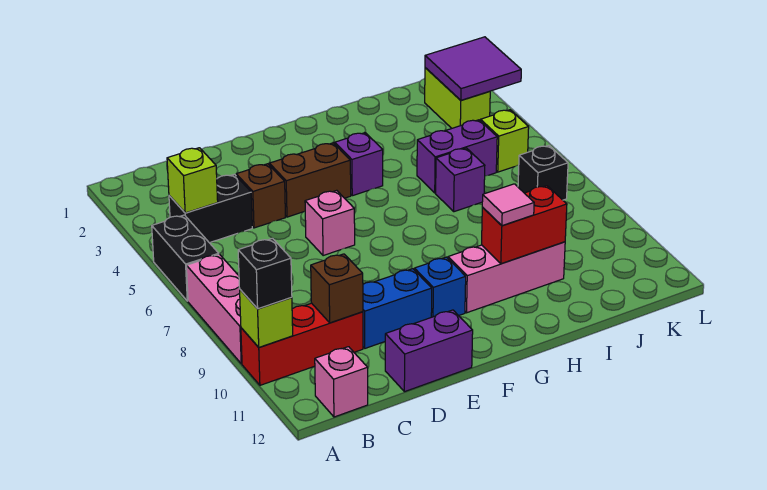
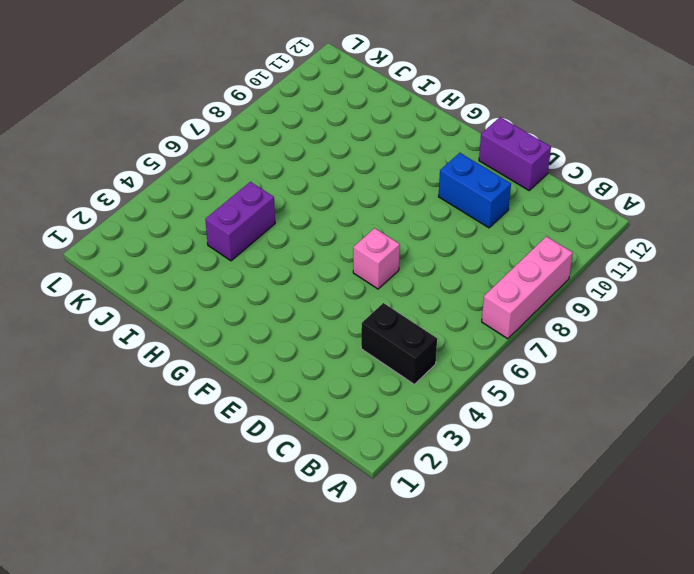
purple 1x2 brick [205,182,275,261] -> purple 1x2 brick turned to [417,120,497,193]
none -> black 1x2 brick [152,215,219,301]
none -> red 1x3 brick [241,303,363,385]
none -> pink 1x1 brick [315,347,368,417]

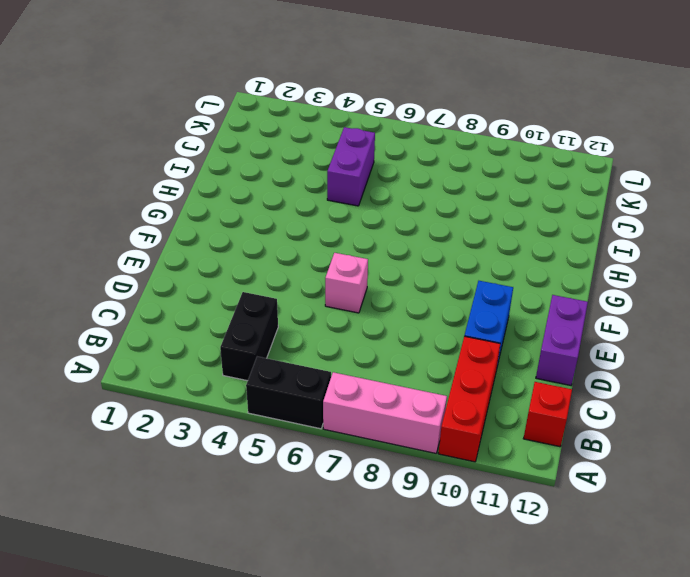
red 1x1 brick [523,382,572,447] -> pink 1x1 brick [315,347,368,417]
none -> brown 1x1 brick [236,164,285,228]
none -> brown 1x2 brick [269,143,351,217]
none -> blue 1x1 brick [414,257,466,317]

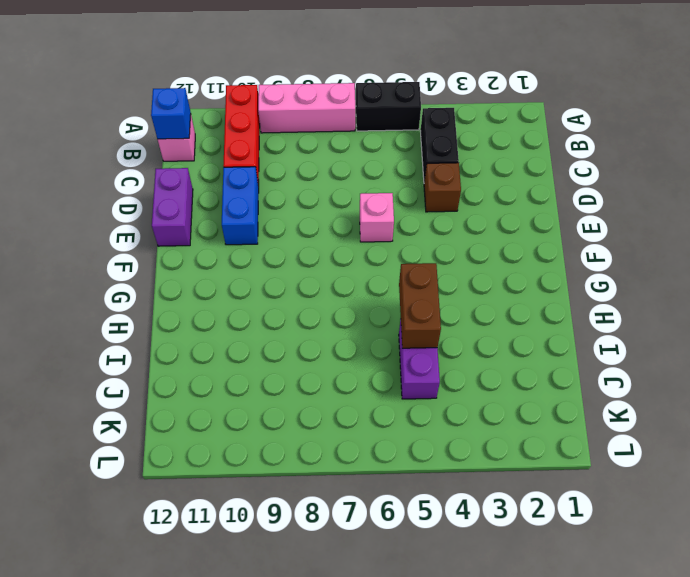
blue 1x1 brick [151,88,191,139] -> blue 1x1 brick moved to [414,257,466,317]
brown 1x2 brick [399,263,441,348] -> brown 1x2 brick moved to [269,143,351,217]
none -> purple 1x1 brick [335,133,383,196]
none -> pink 1x3 brick [448,242,565,313]
none -> purple 1x1 brick [436,148,485,212]

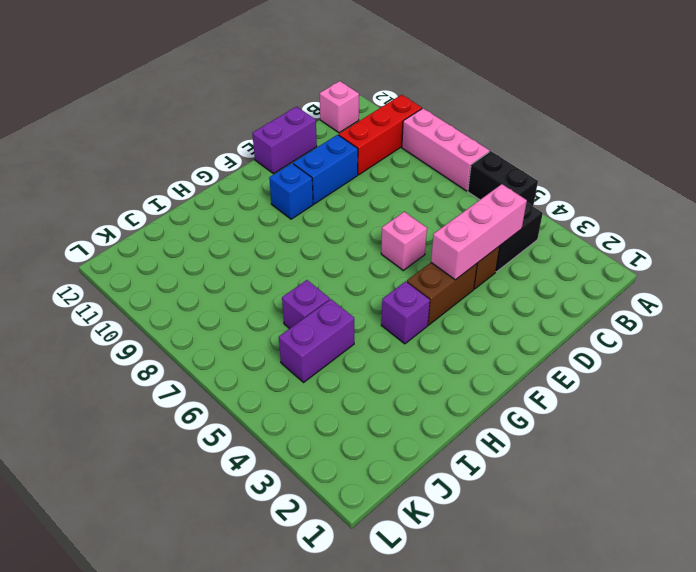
pink 1x3 brick [431,184,527,280] -> pink 1x3 brick moved to [448,242,565,313]
none -> lime 1x2 brick [425,68,490,128]
none -> lime 1x1 brick [481,110,529,172]
none -> black 1x1 brick [518,146,568,200]

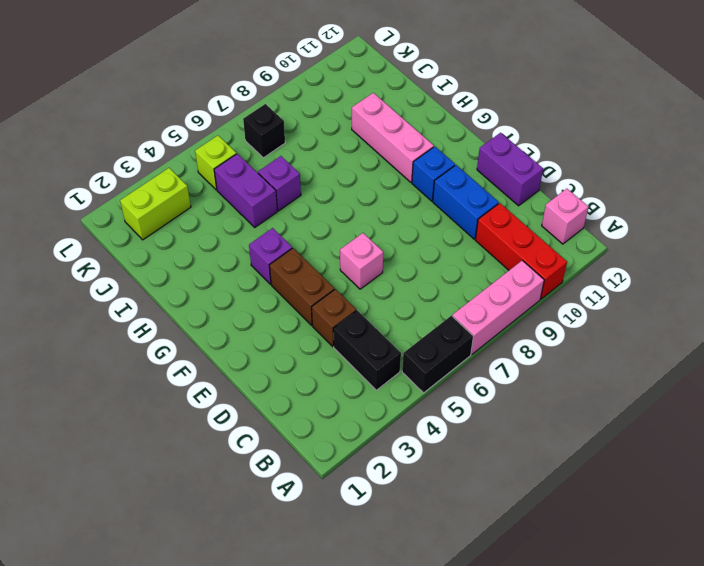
none -> lime 1x1 brick [240,290,293,347]
none -> lime 1x1 brick [167,148,218,213]
none -> brown 1x1 brick [311,254,363,323]

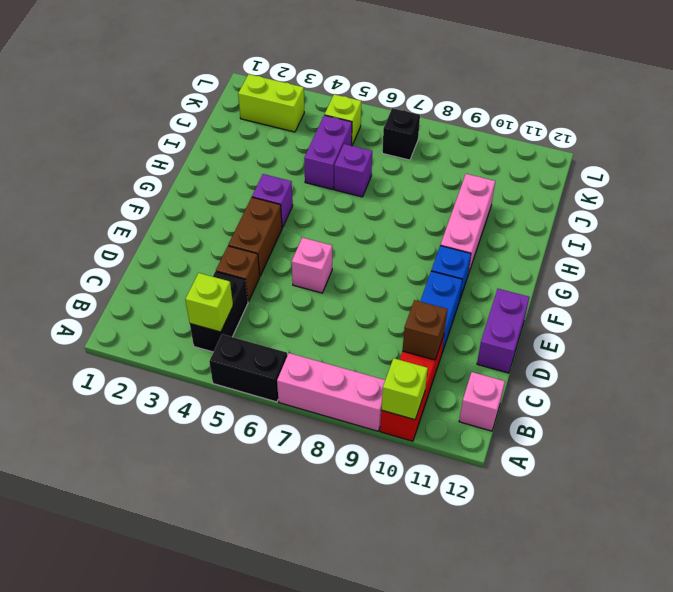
none -> red 1x2 brick [482,186,567,264]
none -> purple 2x2 tile [425,37,521,100]
none -> black 1x1 brick [238,238,292,309]

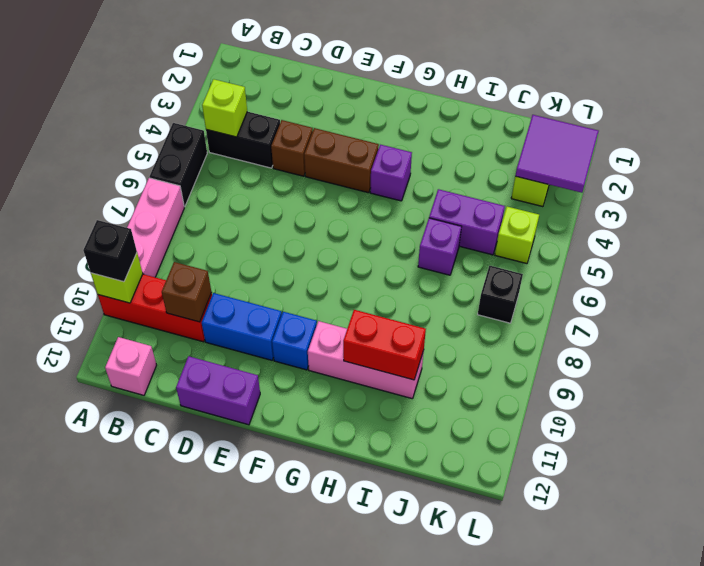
none -> pink 1x1 brick [305,190,355,256]
none -> pink 1x1 tile [482,184,534,226]

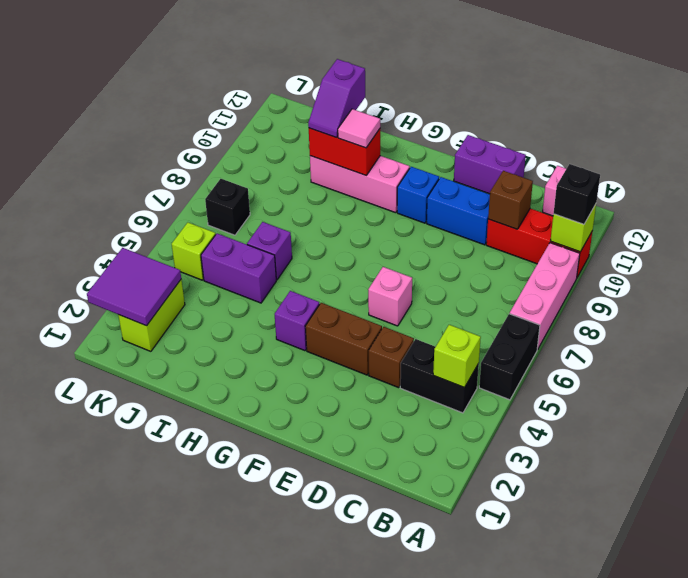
purple 1x2 slope [308,59,365,137] -> none

